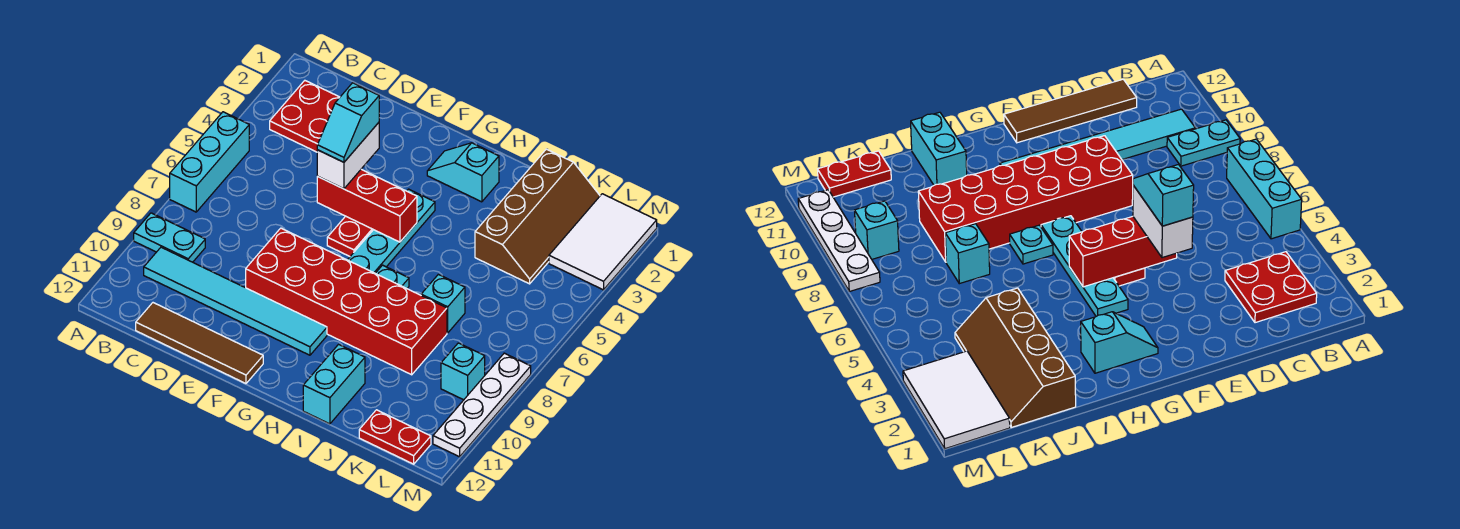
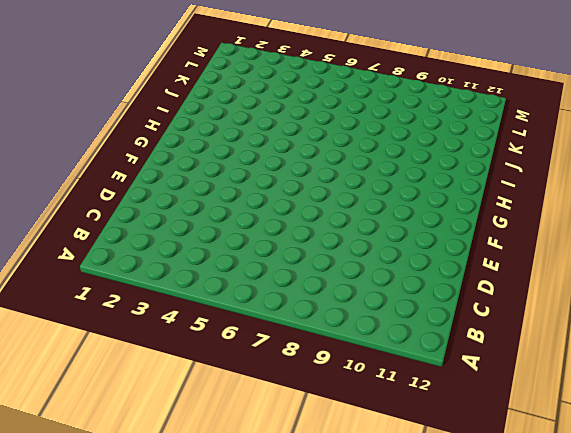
none -> cyan 1x3 brick [170,112,249,212]
none -> cyan 1x2 plate [134,213,205,262]
none -> red 2x2 plate [270,81,340,152]

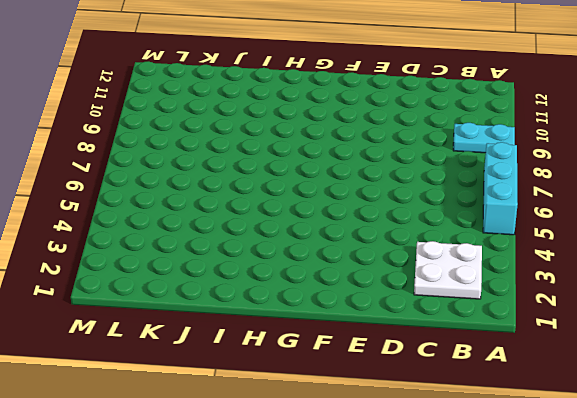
white 2x2 plate [414,241,482,299] -> red 2x2 plate [270,81,340,152]
none -> cyan 1x6 tile [144,247,327,355]
none -> brown 1x4 tile [136,303,263,383]
none -> red 2x6 brick [246,228,447,375]

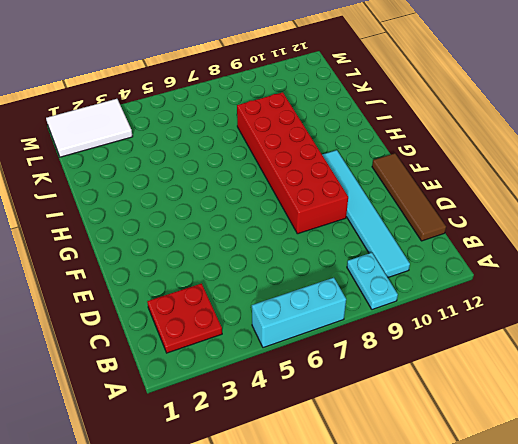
none -> red 1x2 plate [327,216,373,256]
none -> cyan 1x2 slope [427,143,499,202]
none -> cyan 1x4 plate [348,189,435,273]

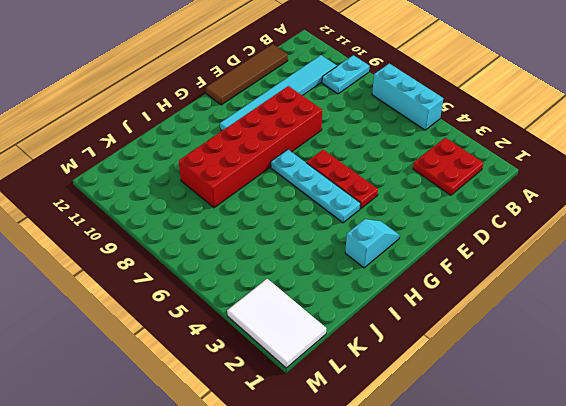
red 1x3 plate [306,150,378,209] -> red 1x2 plate [327,216,373,256]
none -> cyan 1x1 plate [375,265,409,288]
none -> cyan 1x2 brick [303,345,365,424]
none -> brown 2x4 slope [475,149,600,284]

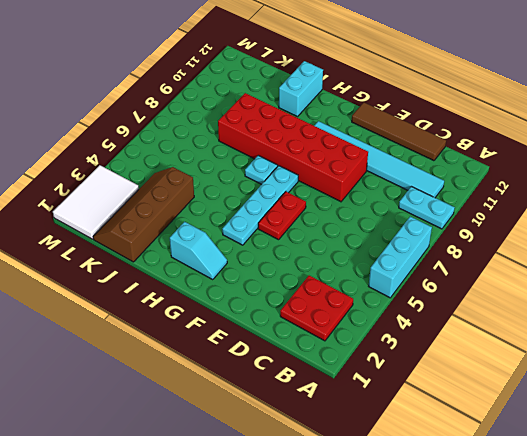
none -> cyan 1x1 brick [421,274,465,333]
none -> red 1x2 plate [359,410,431,464]
none -> cyan 1x1 brick [441,343,485,400]

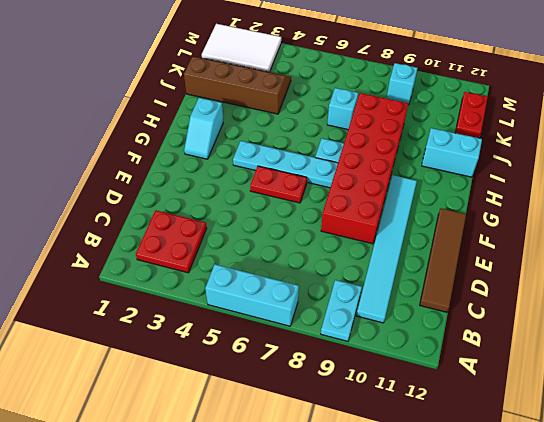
none -> white 1x4 plate [433,353,531,457]
none -> red 1x3 brick [317,169,417,242]
none -> white 1x2 brick [317,123,379,189]

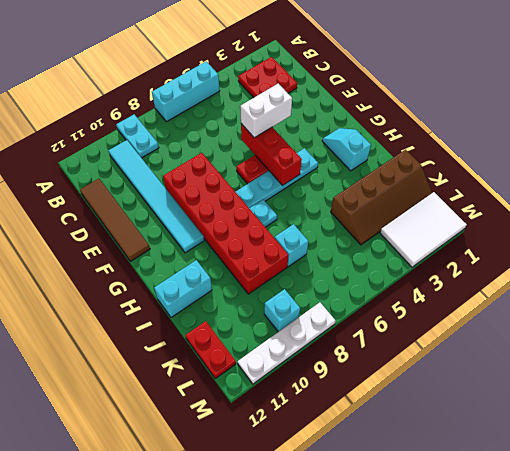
none -> cyan 1x2 slope [317,83,379,162]

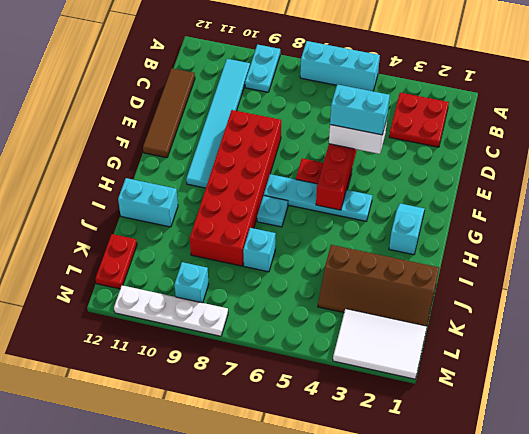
cyan 1x2 brick [330,84,390,135] -> cyan 1x2 slope [317,83,379,162]

